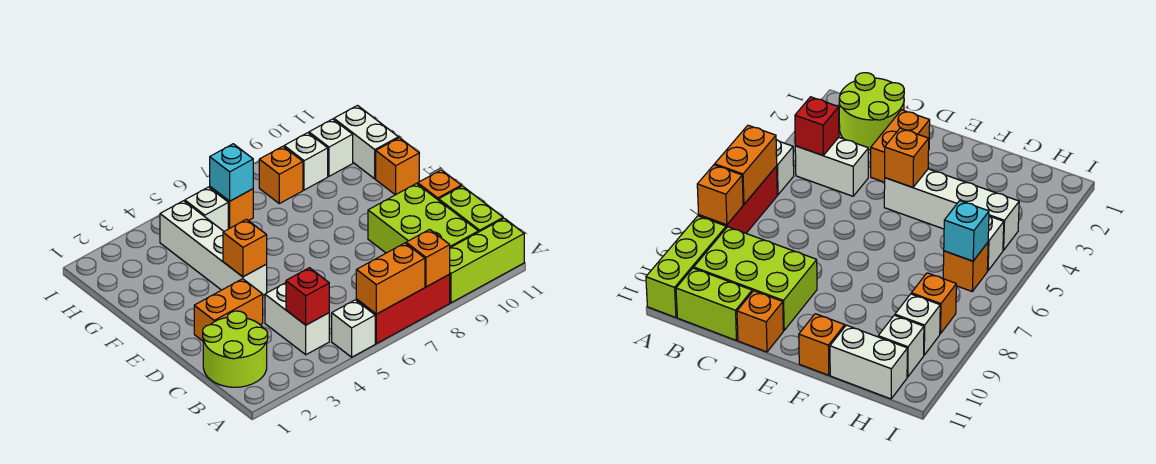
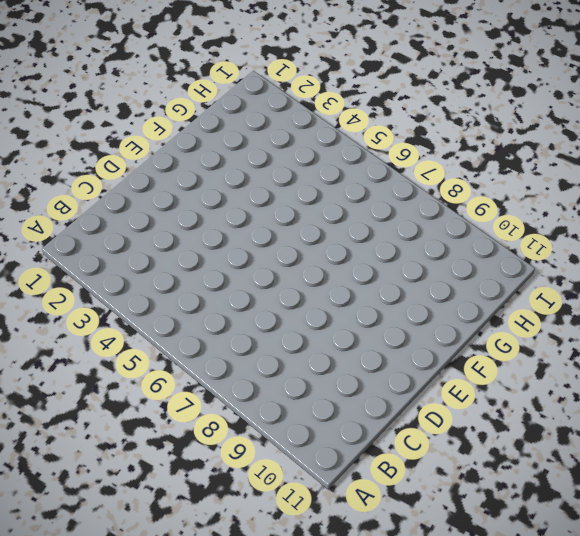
none -> white 1x1 brick [332,300,375,357]
none -> red 1x3 brick [356,274,450,344]
none -> lime 1x3 brick [450,218,524,303]

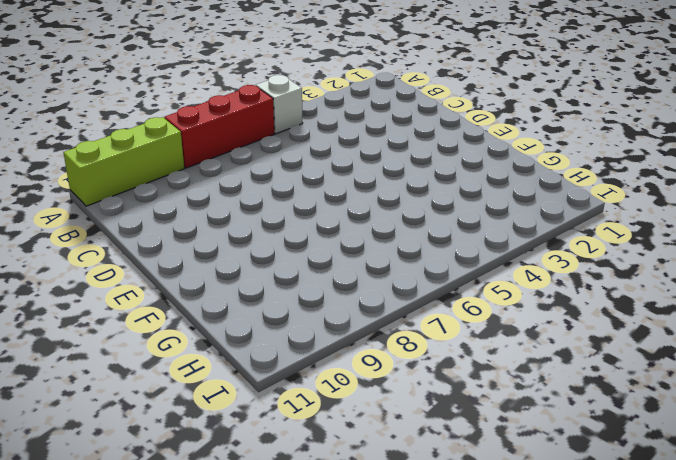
none -> lime 2x2 round brick [203,311,268,387]
none -> white 1x2 brick [265,283,329,355]
none -> lime 2x3 brick [368,184,478,253]

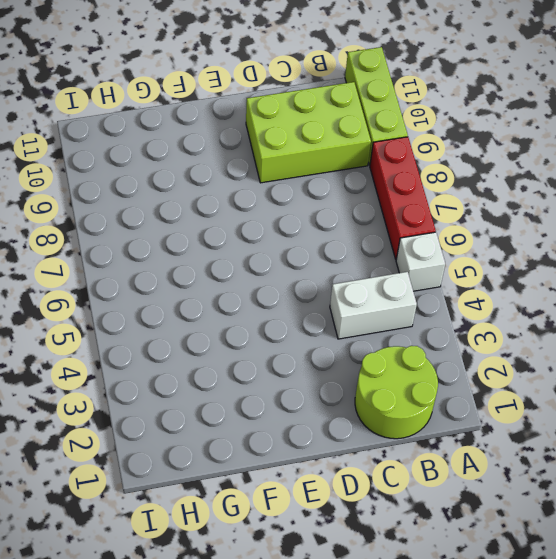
none -> lime 1x2 brick [439,186,503,232]
none -> orange 1x2 brick [194,279,263,341]
none -> orange 1x1 brick [418,170,461,200]

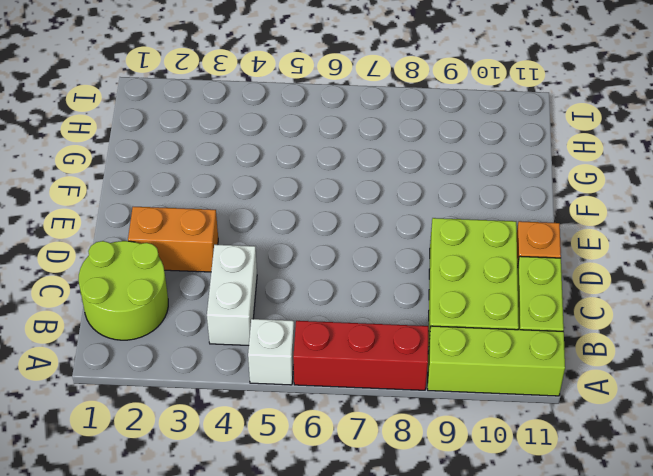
none -> white 1x4 brick [160,201,267,295]
none -> orange 1x1 brick [376,138,419,195]
none -> white 1x2 brick [334,106,398,179]

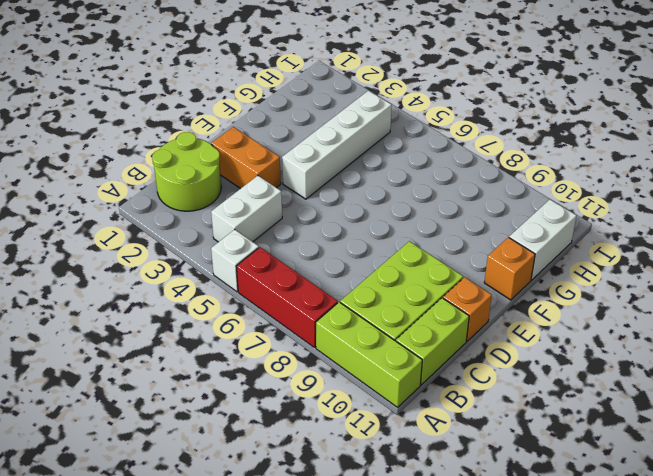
none -> white 1x1 brick [185,187,228,231]
none -> orange 1x1 brick [210,187,253,229]
none -> orange 1x1 brick [259,146,303,204]

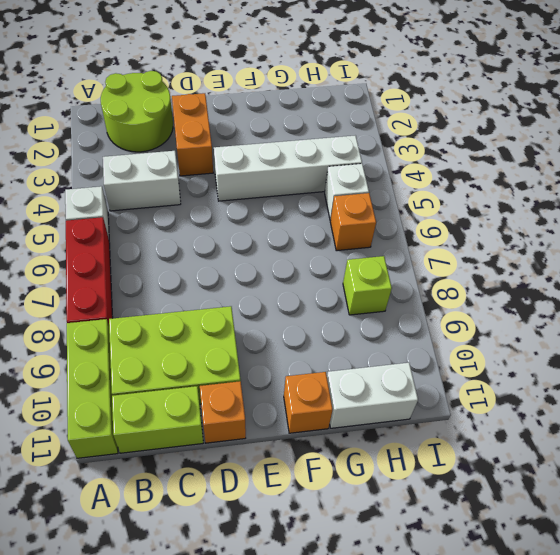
lime 1x1 brick [343,256,392,315] -> orange 1x1 brick [259,146,303,204]
none -> white 1x1 brick [284,133,328,190]
none -> white 1x1 brick [309,119,353,176]
none -> orange 1x2 brick [356,243,425,314]

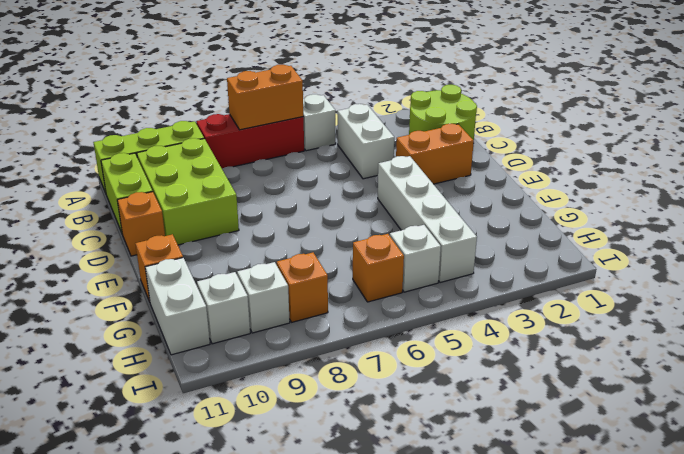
none -> orange 1x1 brick [406,229,450,287]
none -> red 1x1 brick [286,268,329,325]
none -> orange 1x1 brick [223,219,267,277]

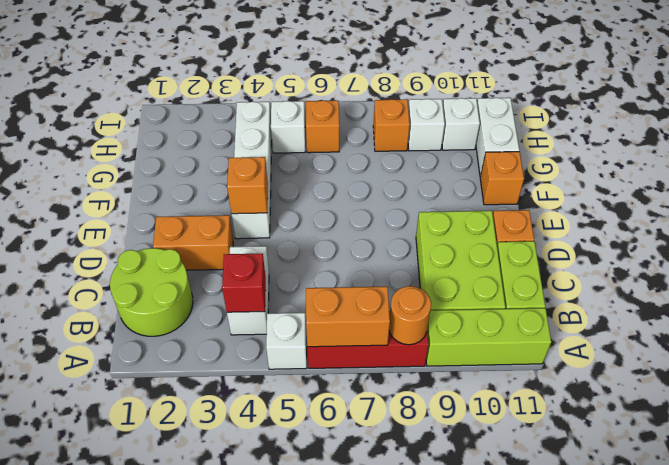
orange 1x1 round brick [389,286,431,345] -> orange 1x1 brick [406,229,450,287]
none -> cyan 1x1 brick [210,144,253,201]

